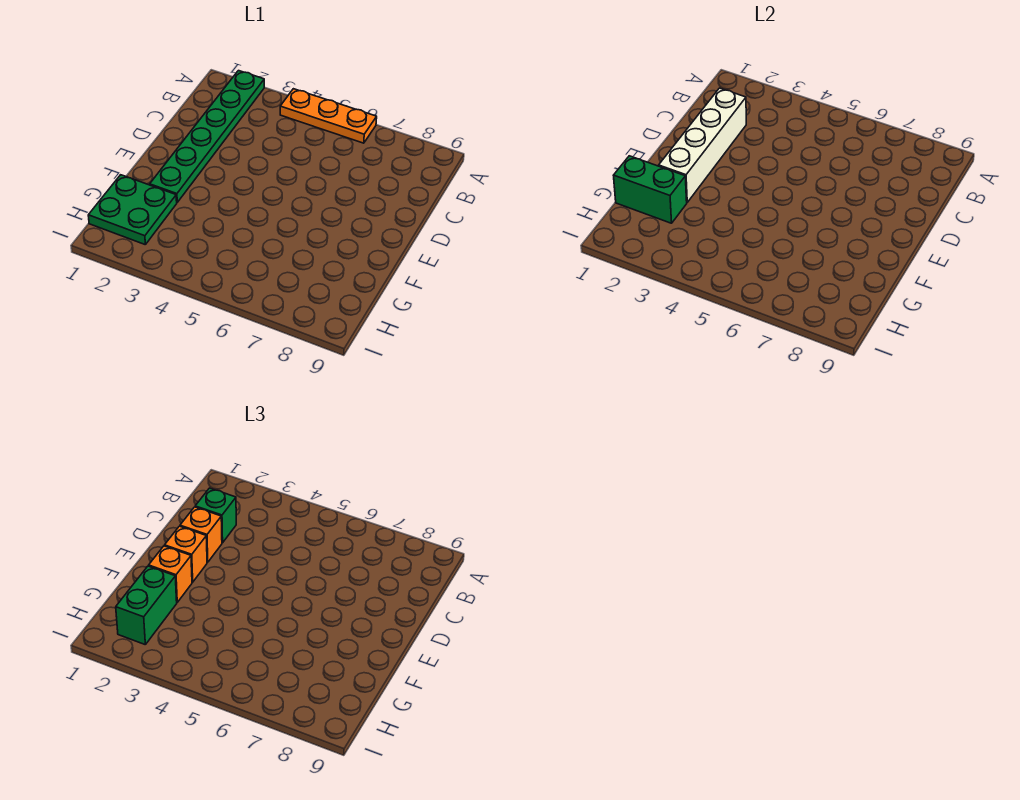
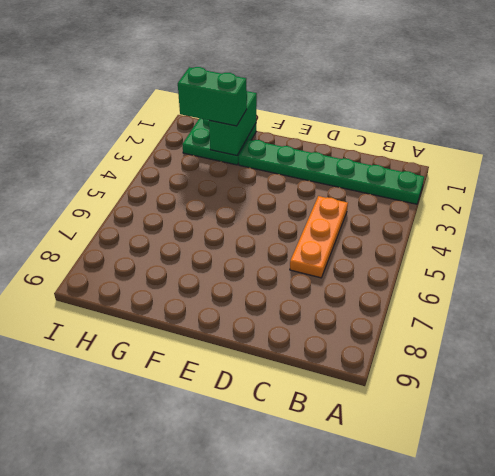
orange 1x3 plate [290,196,348,278] -> orange 1x3 plate moved to [280,89,377,143]
none -> white 1x4 brick [659,88,746,202]
none -> green 1x1 brick [195,488,236,543]

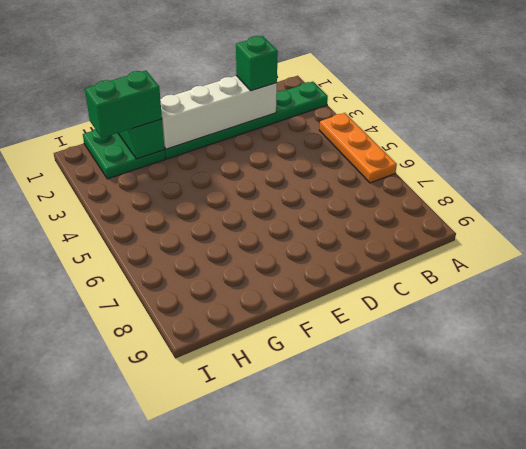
none -> orange 1x1 brick [180,507,222,562]
none -> orange 1x1 brick [165,526,207,582]

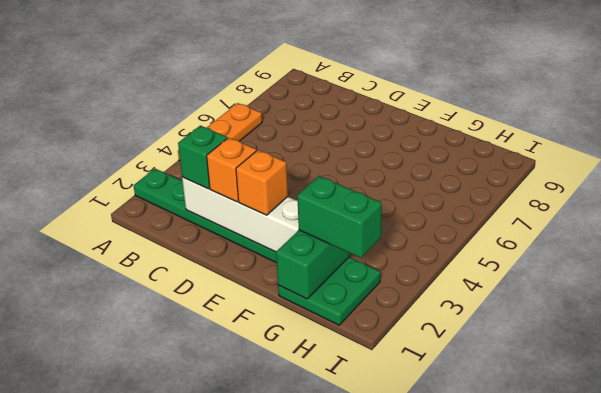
none -> orange 1x1 brick [149,546,192,602]

